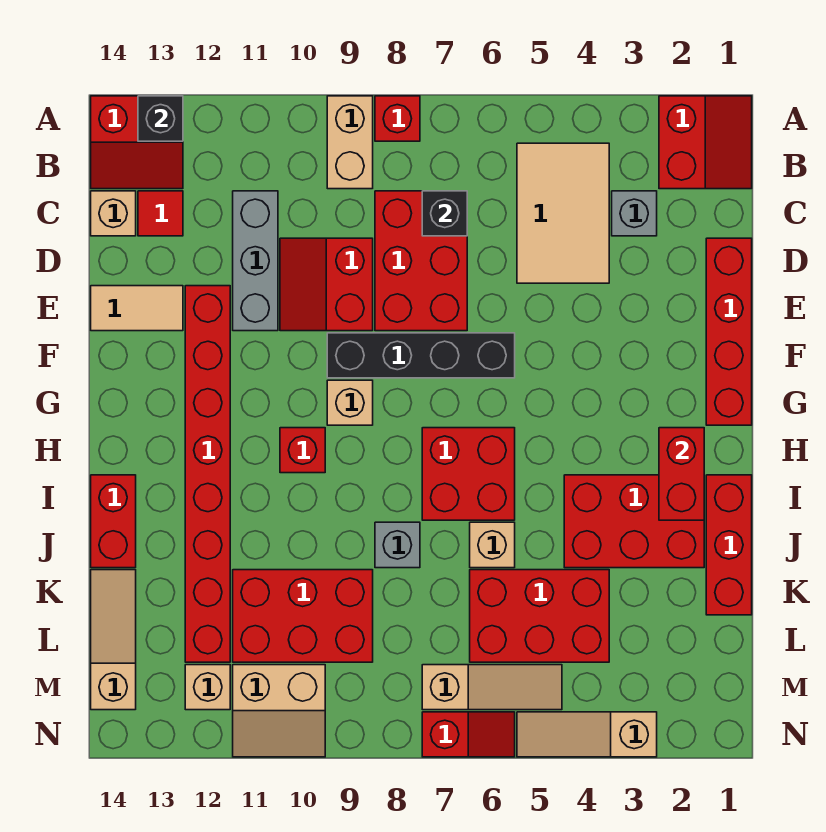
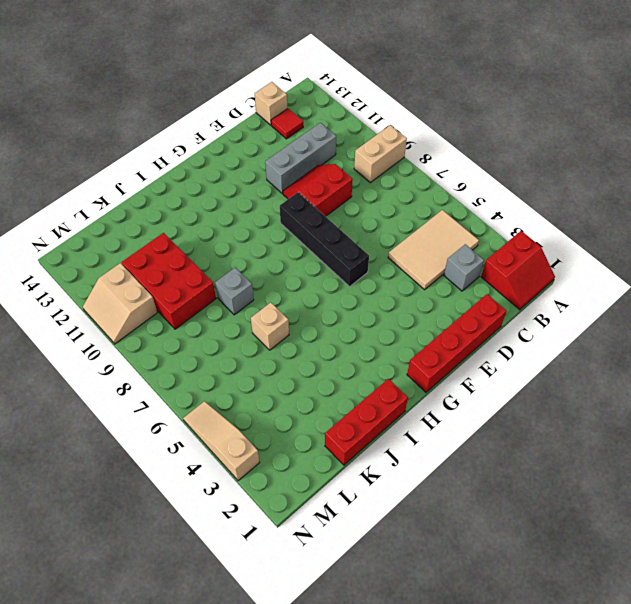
none -> red 1x1 brick [375,96,420,141]
none -> red 2x2 slope [91,96,183,189]
none -> red 2x3 brick [375,191,467,331]
none -> red 1x8 brick [185,286,230,662]

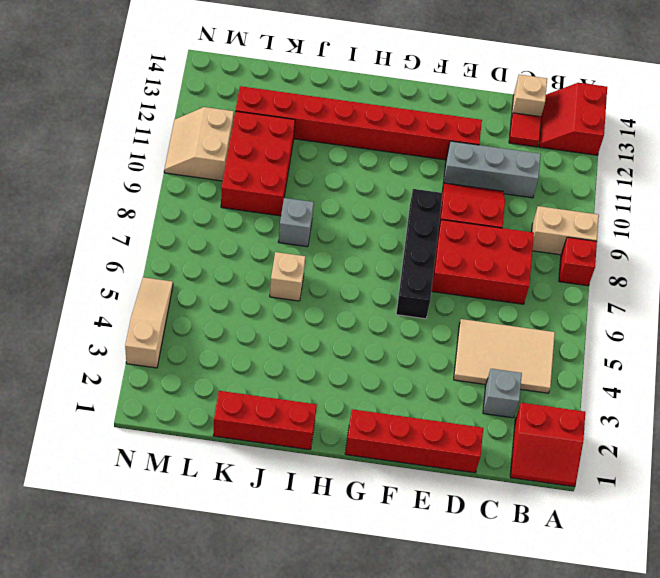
none -> tan 1x2 tile [91,286,183,331]
none -> tan 1x1 brick [327,380,373,425]
none -> red 2x2 brick [422,428,515,520]
none -> red 1x1 brick [280,428,325,473]

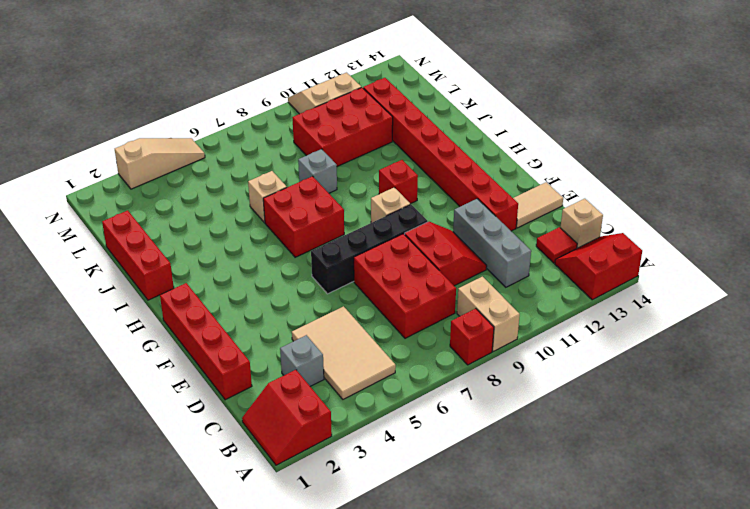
none -> red 2x3 brick [564,475,704,568]
none -> red 1x2 brick [91,475,136,568]
none -> red 2x3 brick [470,570,609,662]
none -> tan 1x3 slope [91,570,136,710]

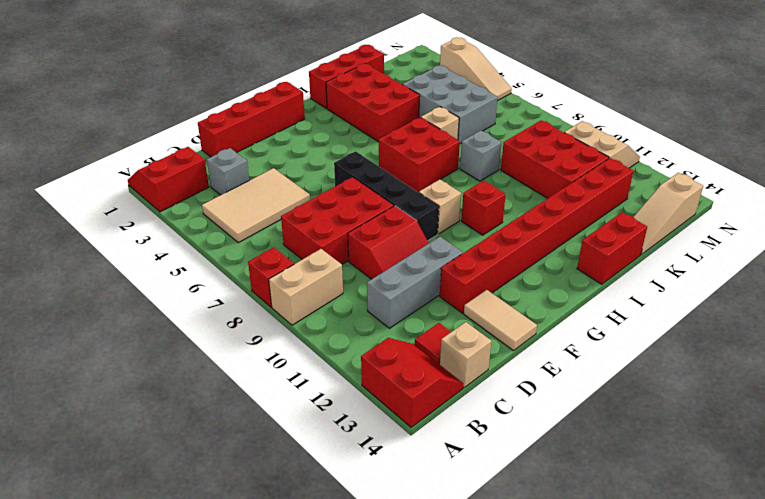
grey 2x3 brick [402,65,498,144] -> red 2x3 brick [470,570,609,662]
none -> tan 1x3 slope [422,665,562,710]
none -> tan 1x1 brick [185,665,230,710]
none -> red 1x2 slope [422,712,515,757]
none -> black 1x1 brick [138,96,183,141]

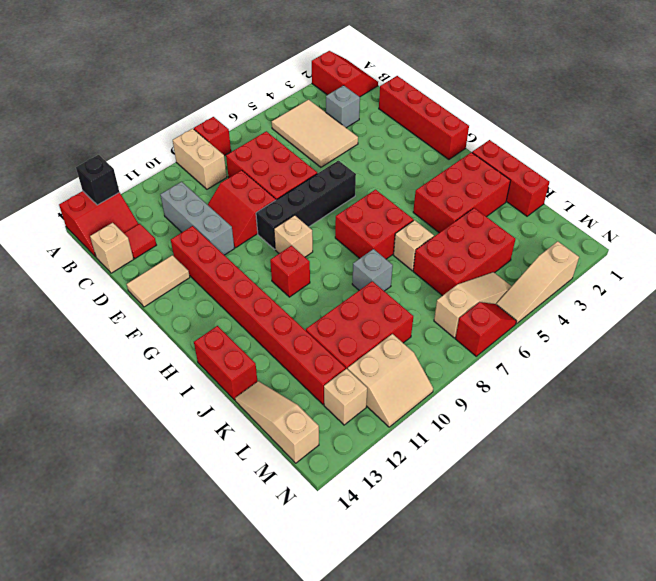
none -> black 1x1 brick [422,191,467,236]
none -> red 1x2 brick [659,428,704,520]

